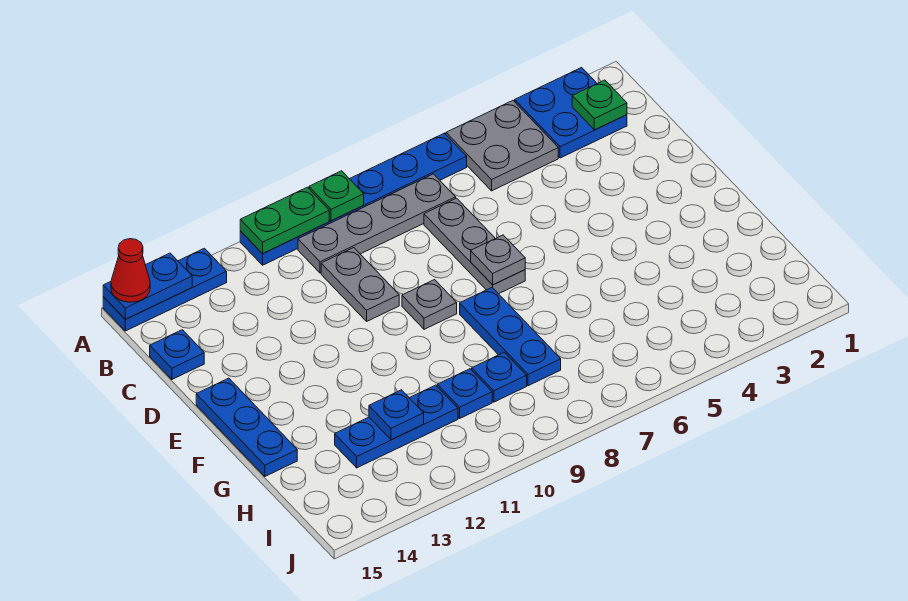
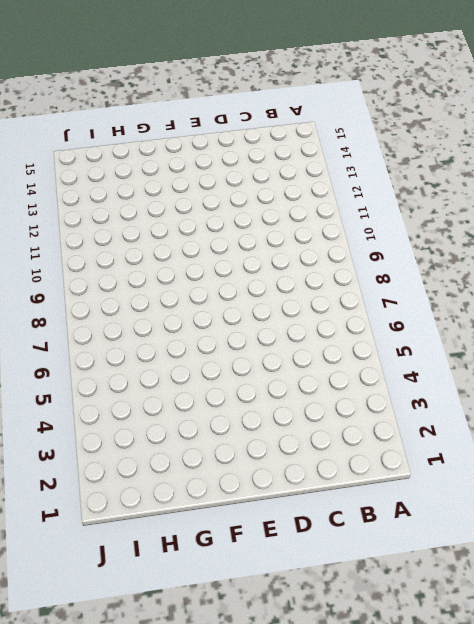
none -> blue 2x2 plate [515,68,627,158]
none -> grey 2x2 plate [446,101,558,191]
none -> blue 1x6 plate [240,133,467,265]

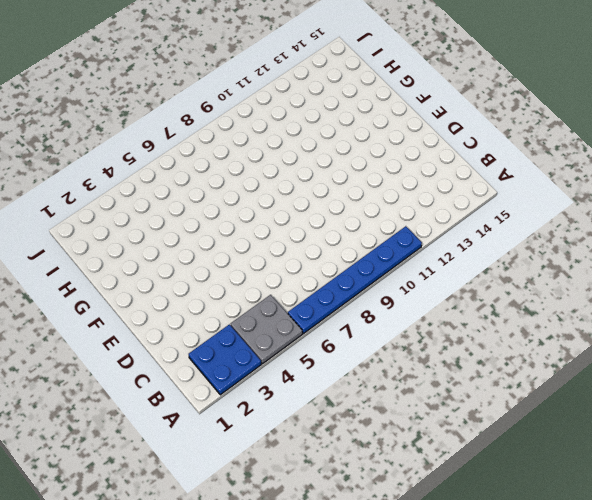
none -> blue 1x3 plate [103,248,227,331]
none -> grey 1x4 plate [298,174,456,273]
none -> grey 1x3 plate [424,198,525,294]

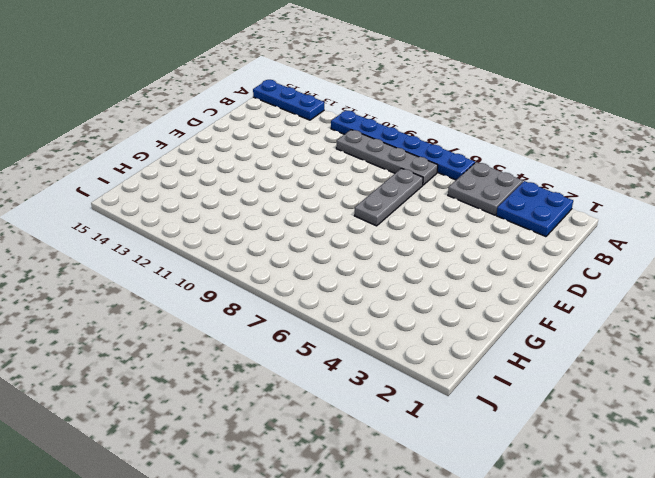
none -> grey 1x2 plate [321,248,399,321]
none -> blue 1x1 plate [150,330,204,379]
none -> grey 1x1 plate [402,280,457,329]

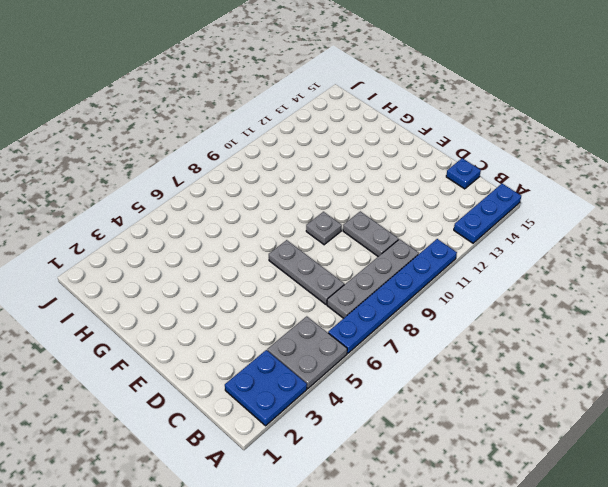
none -> blue 1x3 plate [196,378,297,476]
none -> blue 1x3 plate [460,288,561,386]
none -> blue 1x1 plate [472,352,527,402]

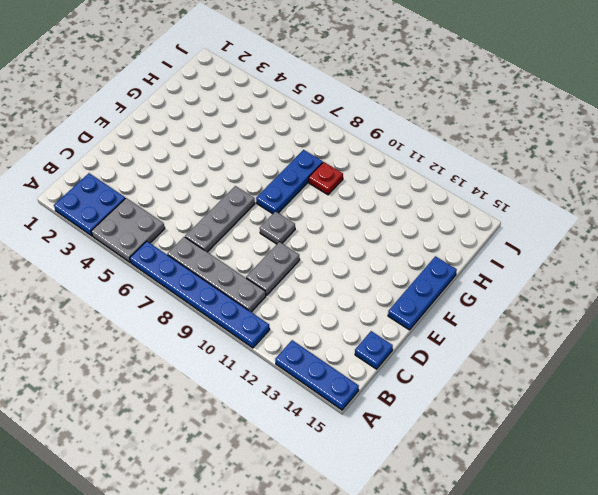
red 1x1 plate [309,162,343,195] -> blue 1x1 plate [472,352,527,402]
none -> blue 1x1 plate [437,369,492,418]
none -> blue 1x3 plate [335,385,458,468]
none -> green 1x1 plate [309,171,364,221]

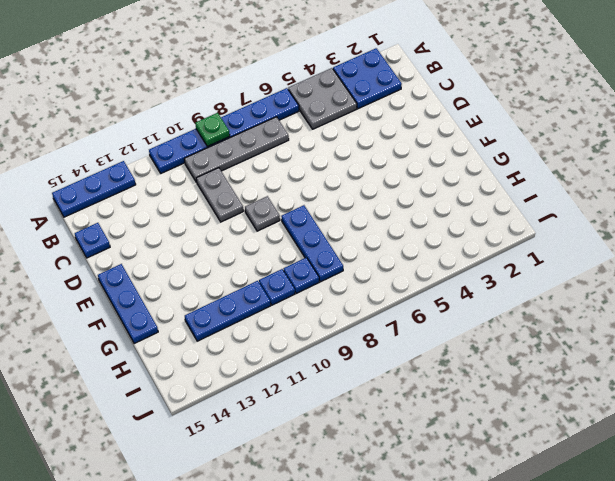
none -> grey 1x3 plate [424,198,525,294]
none -> green 1x2 plate [240,187,329,254]
none -> blue 1x2 plate [103,253,192,319]

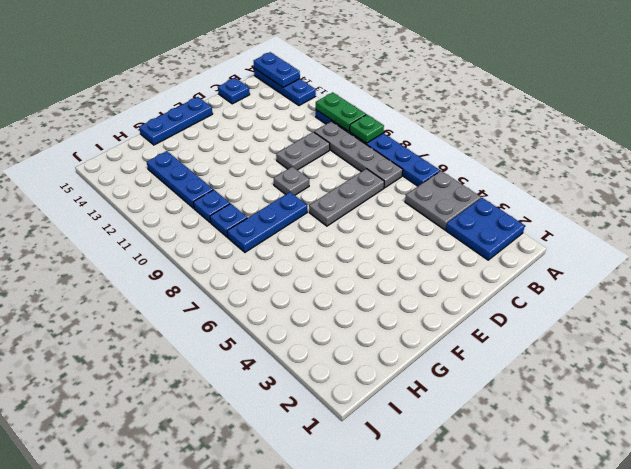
none -> green 1x1 plate [572,80,627,130]
none -> grey 1x1 plate [471,235,525,285]
none -> blue 1x1 plate [369,390,424,440]

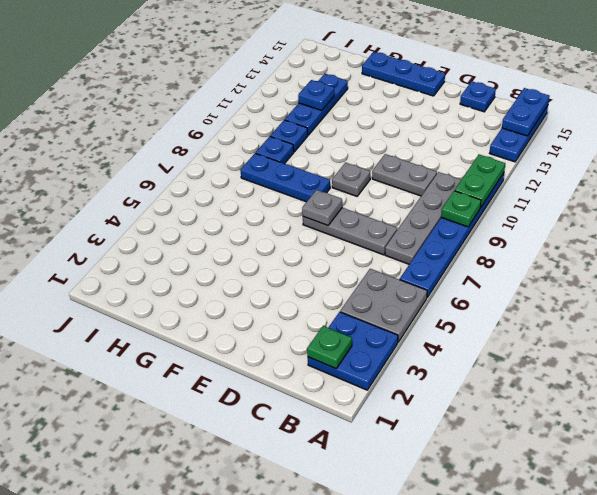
none -> red 1x1 cone [111,239,150,302]

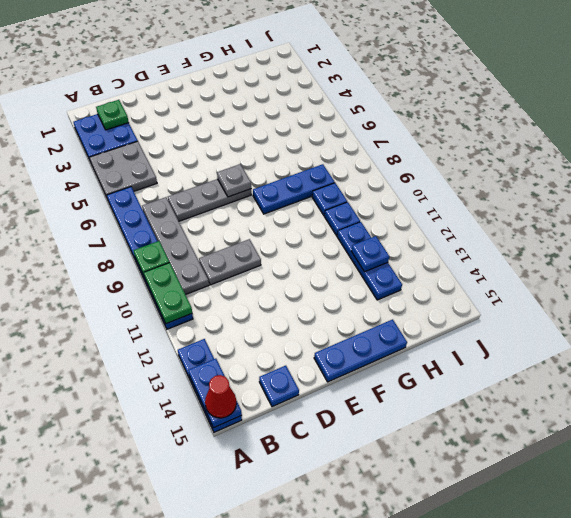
none -> grey 1x1 plate [402,280,457,329]

